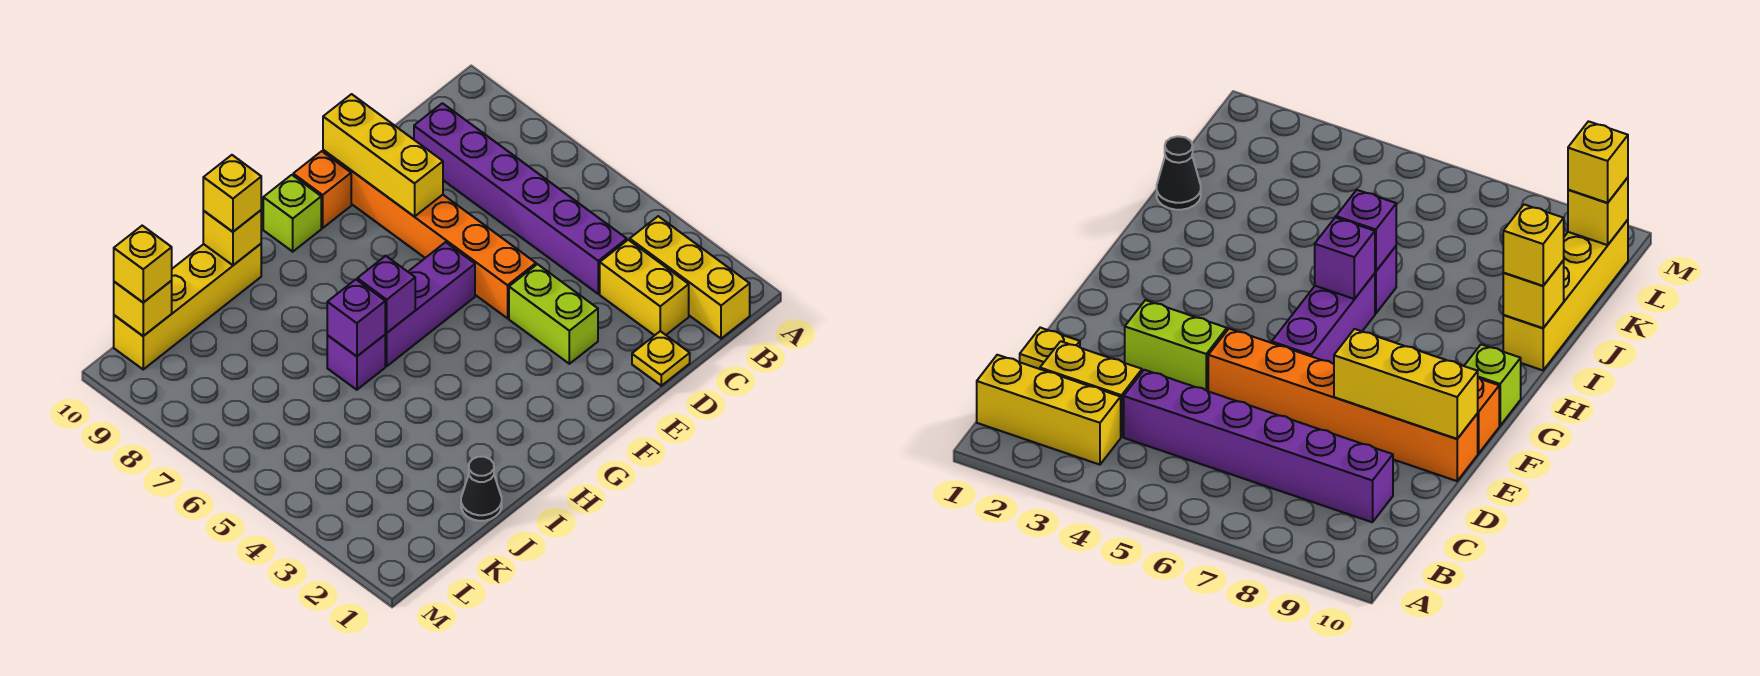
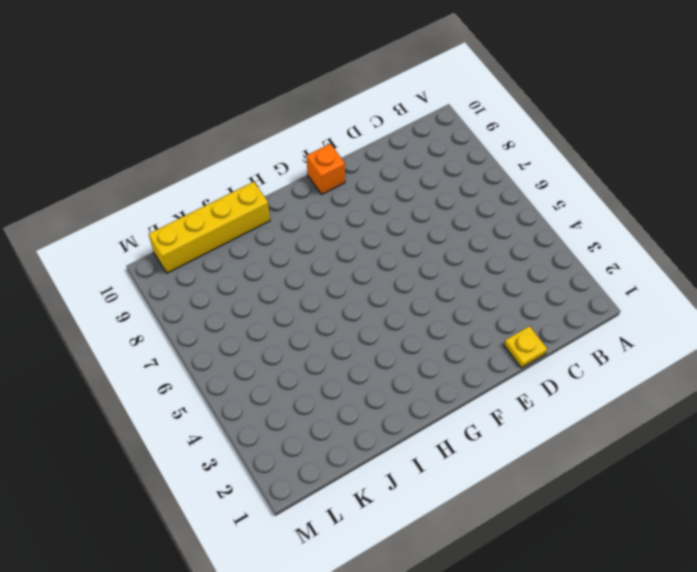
none -> yellow 1x3 brick [630,216,750,339]
none -> yellow 1x2 brick [600,240,689,335]
none -> purple 1x6 brick [414,103,627,294]

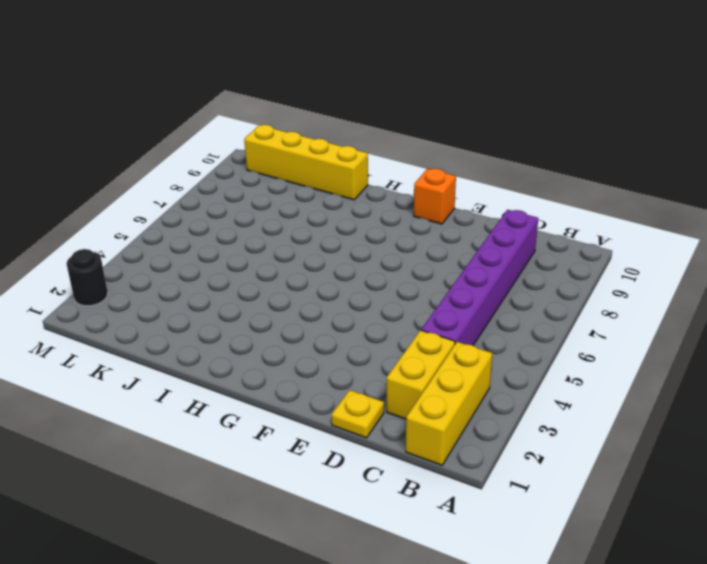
black 1x1 round brick [67,249,108,306] -> none
none -> lime 1x2 brick [509,264,598,364]
none -> orange 1x6 brick [323,150,536,318]
none -> purple 1x3 brick [385,242,475,366]

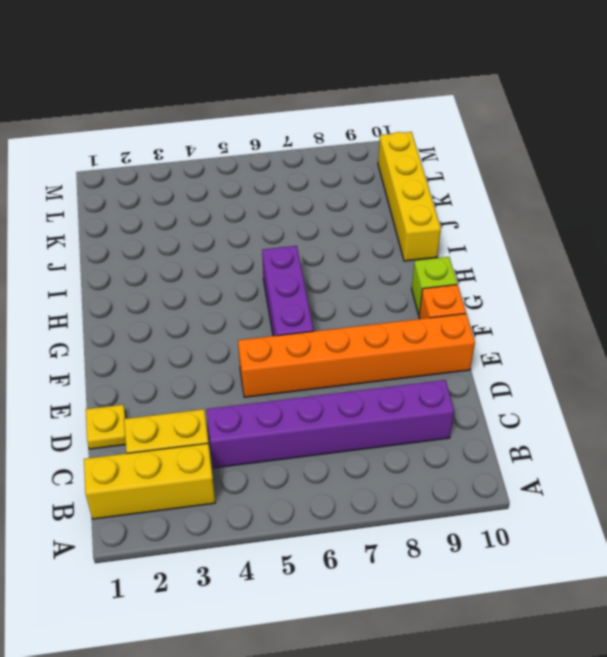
none -> lime 1x2 brick [509,264,598,364]
none -> purple 1x1 brick [327,335,385,390]
none -> black 1x1 cone [461,457,502,521]

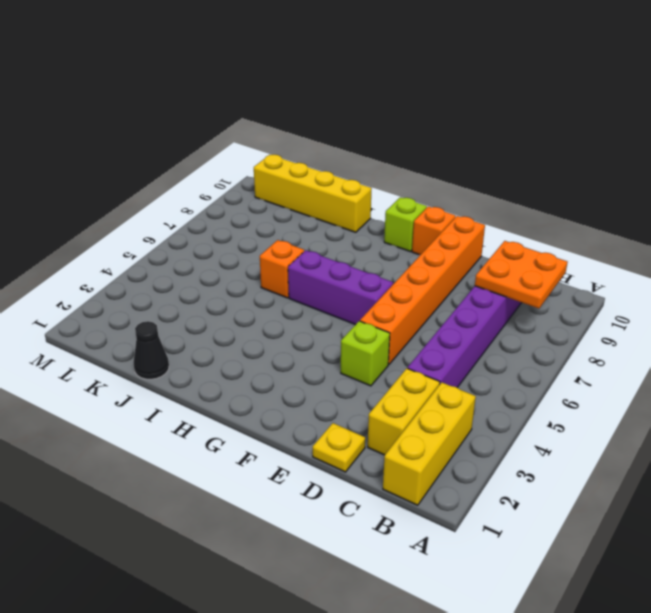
orange 2x2 plate [475,241,568,308] -> none
lime 1x1 brick [341,321,390,386] -> lime 1x2 brick [509,264,598,364]
orange 1x1 brick [260,240,304,298] -> purple 1x1 brick [327,335,385,390]
none -> yellow 1x3 brick [323,94,443,217]
none -> purple 1x1 brick [357,256,415,333]
none -> purple 1x1 brick [327,279,385,356]

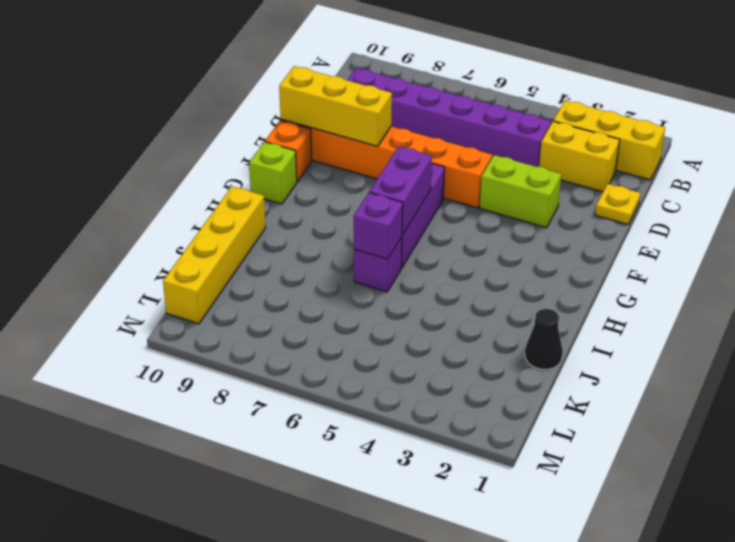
purple 1x2 brick [369,146,432,235] -> purple 1x1 brick [357,256,415,333]
none -> yellow 1x1 brick [203,210,261,265]
none -> yellow 1x1 brick [114,281,172,336]
none -> yellow 1x1 brick [203,155,261,232]

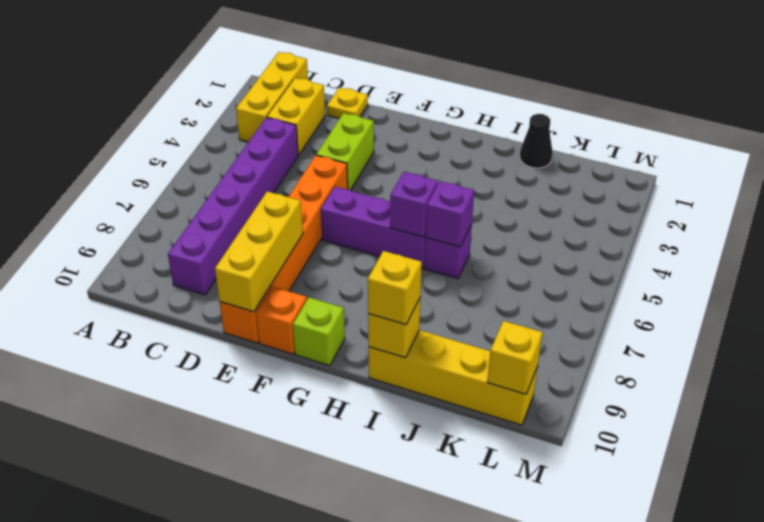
none -> yellow 1x1 brick [114,226,172,302]

